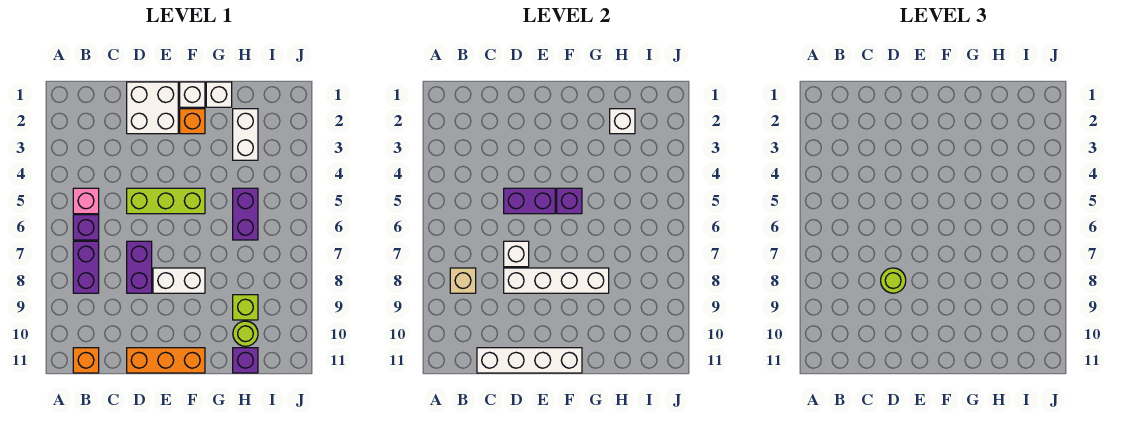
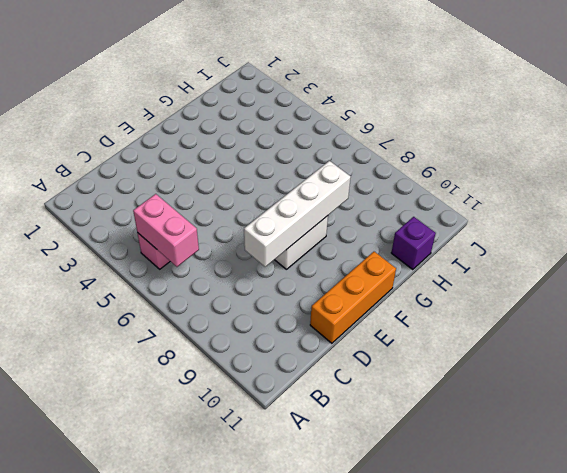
pink 1x2 brick [133,194,199,267] -> none
none -> purple 1x1 brick [73,215,99,240]
none -> purple 1x2 brick [73,241,99,293]
none -> orange 1x1 brick [73,348,99,373]

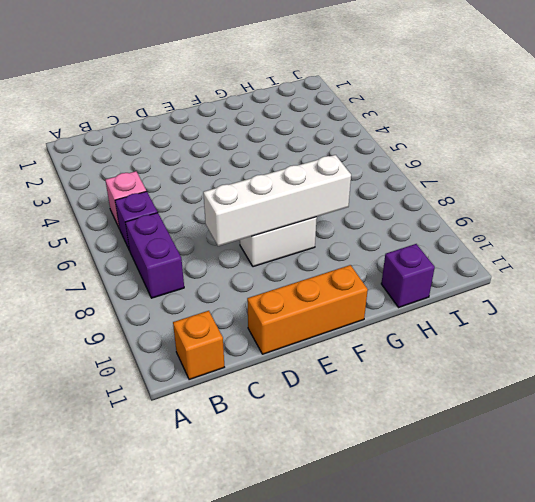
none -> white 2x2 brick [127,82,178,134]
none -> lime 1x3 brick [127,188,205,214]
none -> purple 1x2 brick [127,241,152,293]

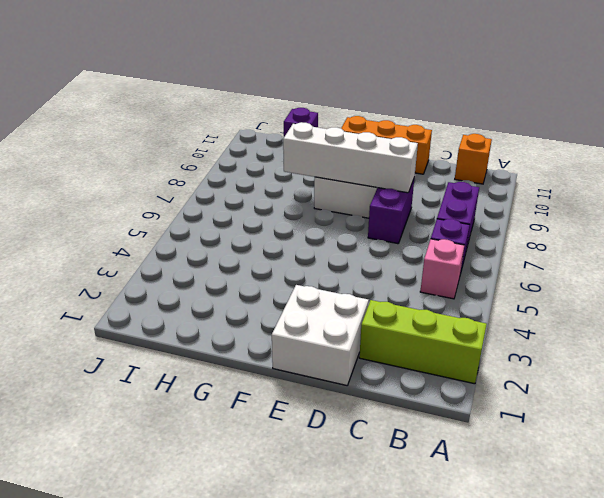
lime 1x3 brick [359,300,487,384] -> lime 1x3 brick moved to [127,188,205,214]
none -> white 1x1 brick [180,82,205,107]
none -> orange 1x1 brick [180,109,205,134]
none -> white 1x1 brick [206,82,232,107]

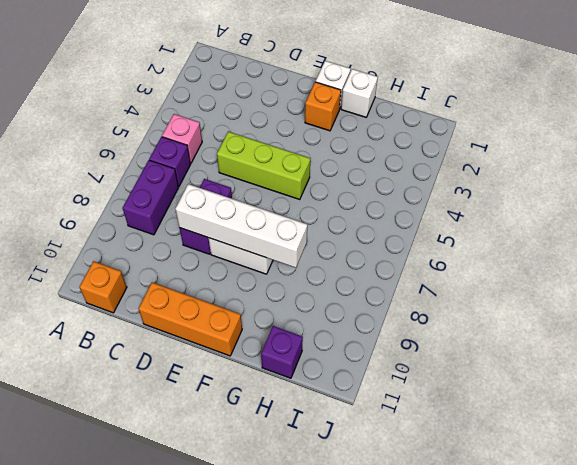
none -> white 2x2 brick [127,82,178,134]
none -> white 1x2 brick [233,109,258,160]
none -> purple 1x2 brick [233,188,258,240]

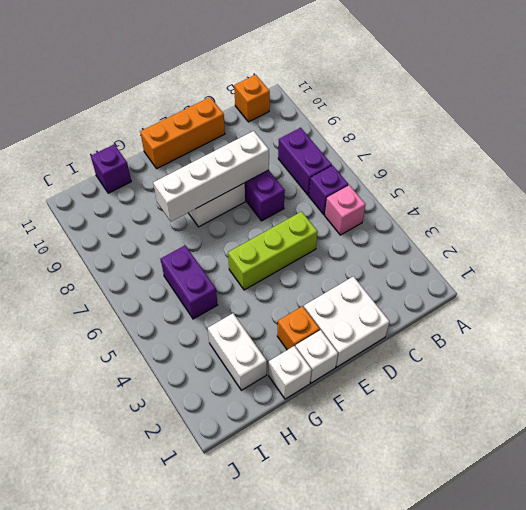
none -> lime 1x1 brick [233,295,258,320]
none -> lime 1x1 round brick [233,321,258,346]
none -> tan 1x1 brick [450,268,476,293]

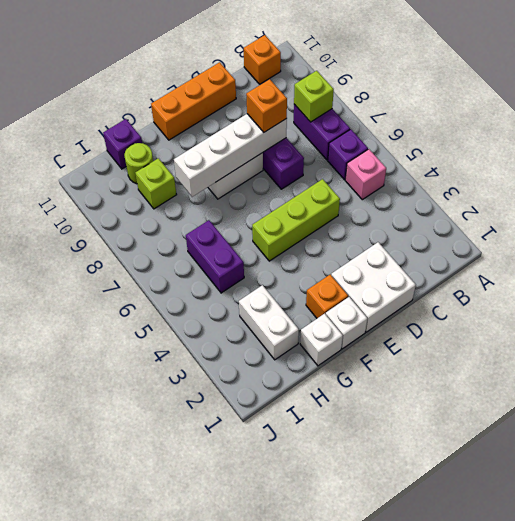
lime 1x1 brick [294,71,334,122] -> tan 1x1 brick [450,268,476,293]
orange 1x1 brick [246,79,287,132] -> lime 1x1 round brick [881,268,906,293]
none -> white 1x4 brick [477,348,582,373]
none -> purple 1x2 brick [504,188,555,214]
none -> white 1x1 brick [504,241,529,267]

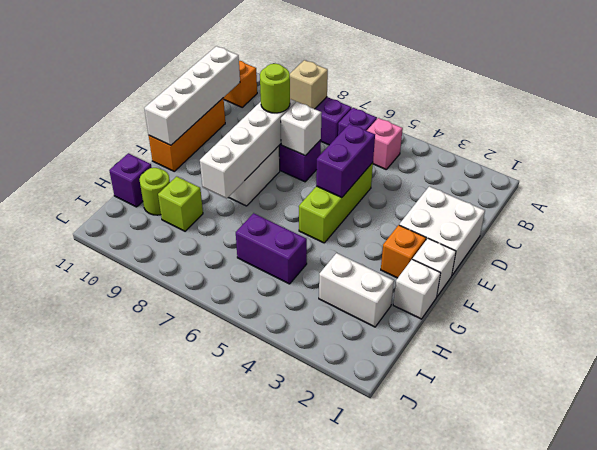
none -> purple 1x1 brick [557,188,582,214]
none -> white 1x1 brick [610,109,635,134]

